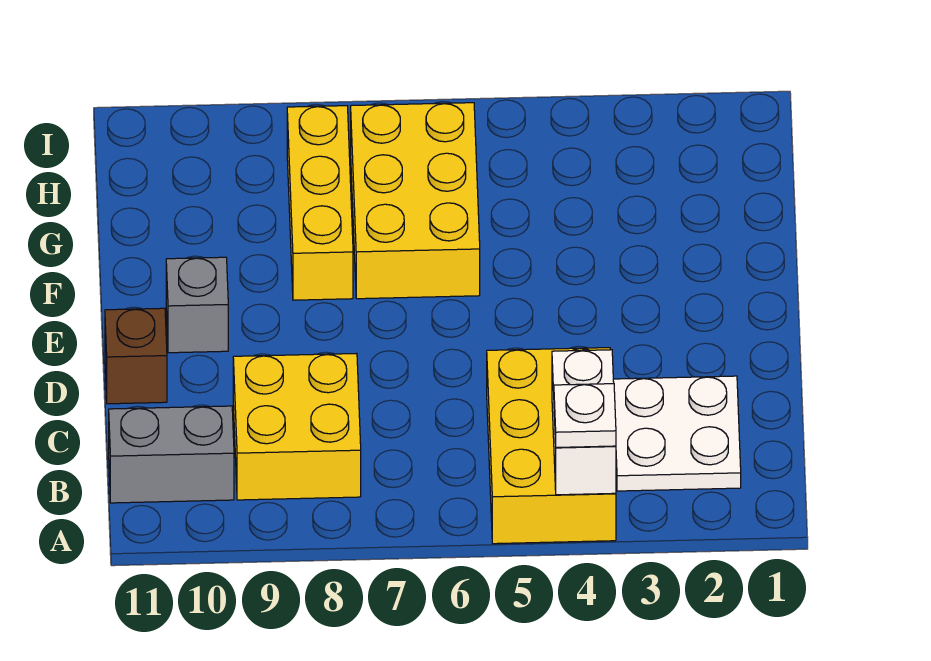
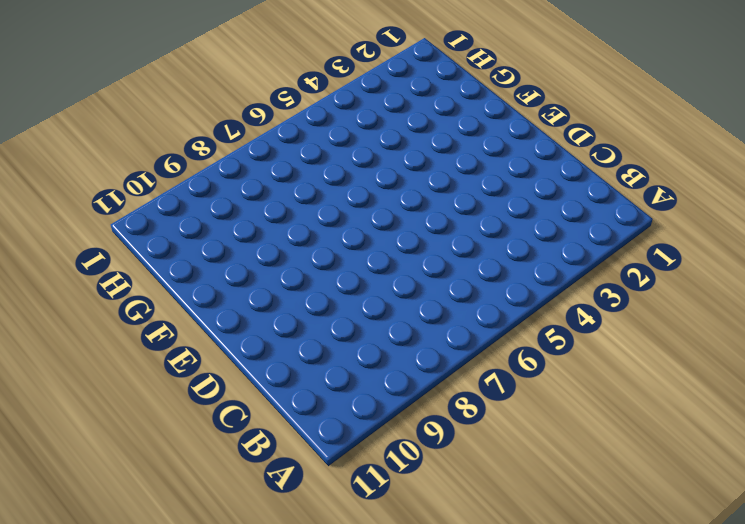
none -> yellow 2x3 brick [487,348,616,544]
none -> white 2x2 plate [613,376,741,491]

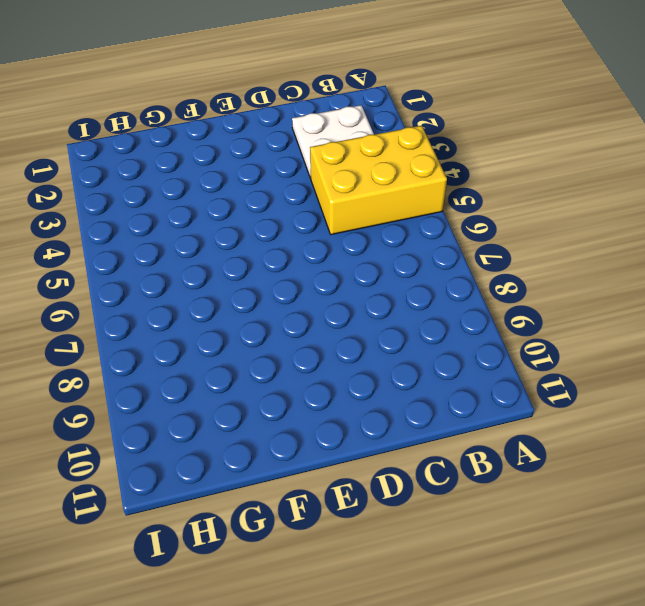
none -> yellow 2x2 brick [233,353,361,500]
none -> grey 1x2 brick [109,406,234,503]

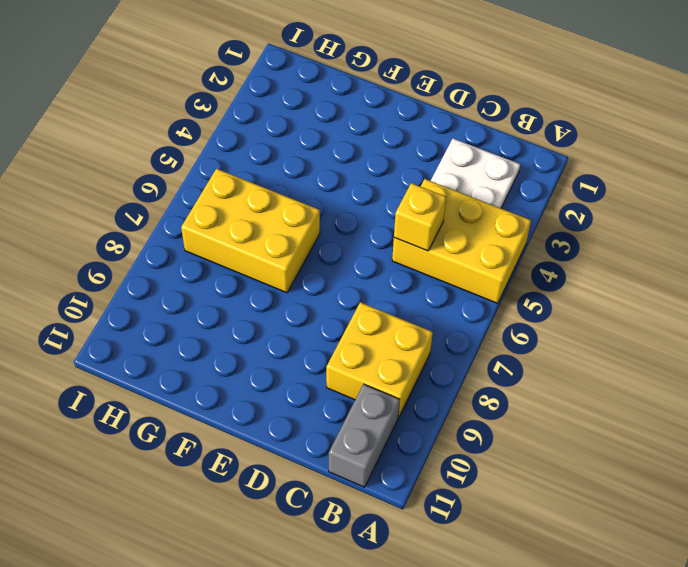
yellow 1x1 brick [394,183,446,251] -> none
none -> brown 1x1 brick [105,308,167,404]
none -> grey 1x1 brick [166,257,228,353]

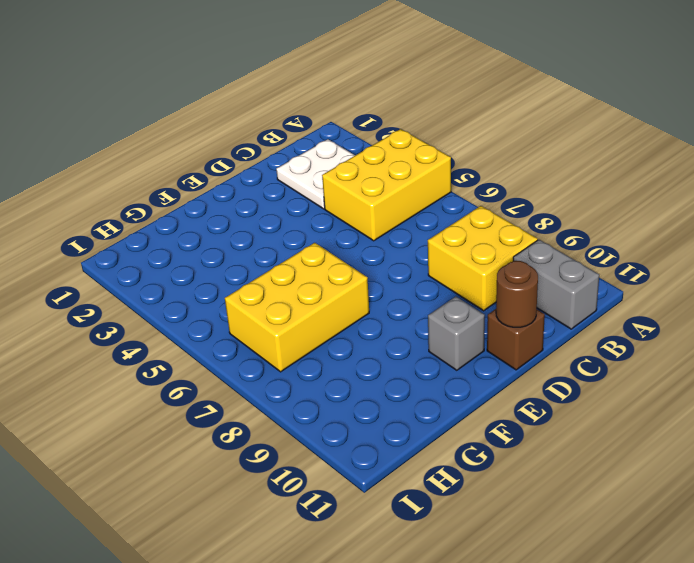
brown 1x1 round brick [496,261,538,327] -> none
none -> yellow 1x3 brick [287,106,353,300]
none -> white 1x2 brick [552,350,616,495]

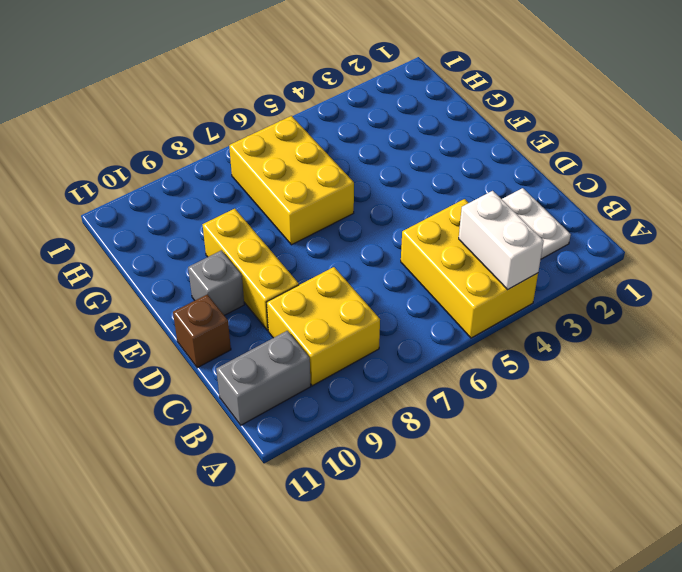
yellow 1x3 brick [202,209,299,330] -> yellow 1x3 brick moved to [287,106,353,300]
none -> white 1x1 plate [554,384,616,447]

